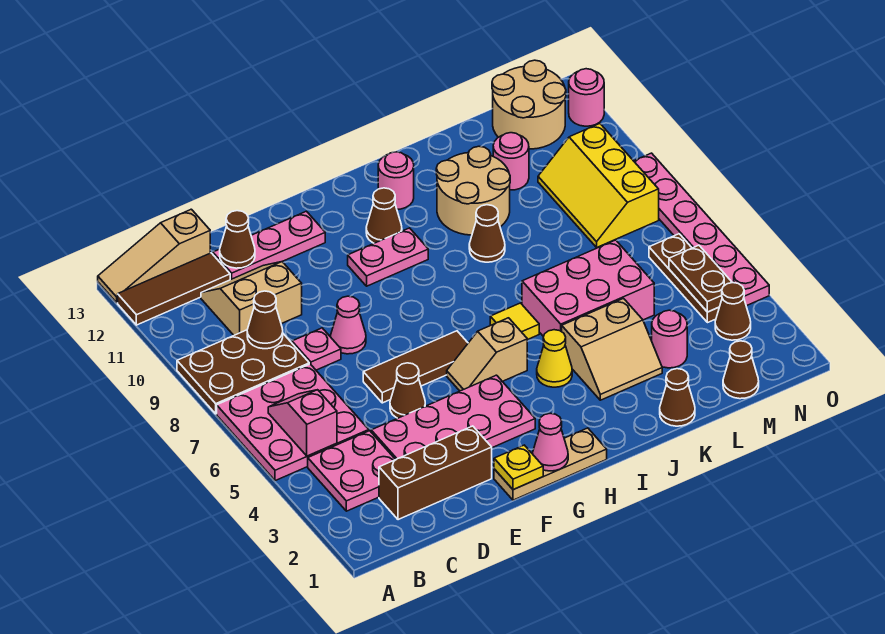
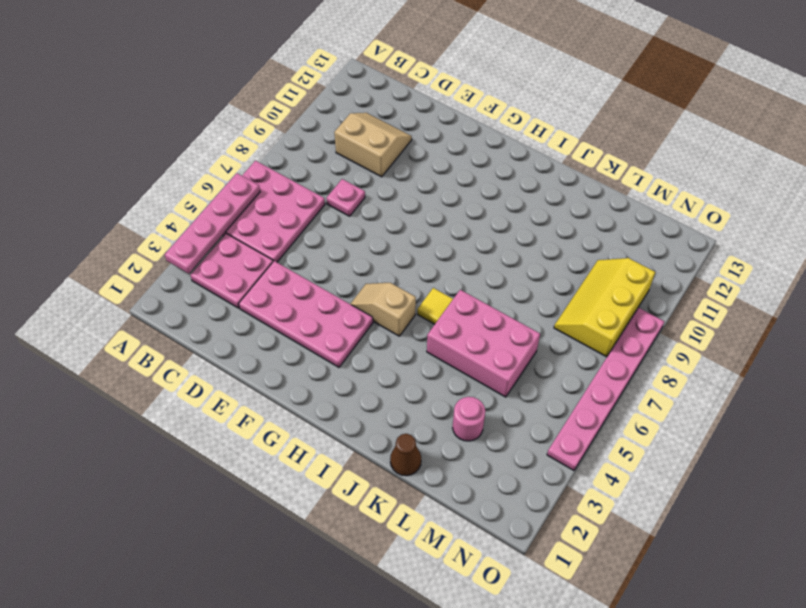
pink 1x4 plate [165,173,260,274] -> none
none -> brown 2x3 plate [177,330,309,414]
none -> brown 1x3 tile [118,253,230,325]
none -> tan 1x3 slope [98,209,210,303]
none -> brown 1x3 brick [379,426,492,520]

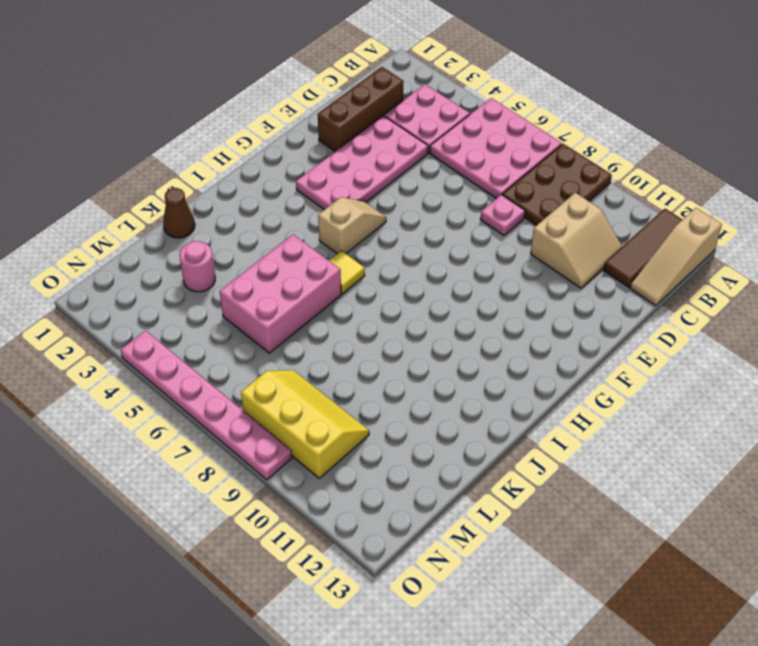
tan 1x3 slope [630,208,722,306] -> tan 1x3 slope turned to [98,209,210,303]
none -> pink 1x3 plate [213,211,325,280]
none -> brown 1x1 cone [390,363,425,418]
none -> brown 1x3 tile [363,331,468,403]
none -> pink 1x1 cone [331,296,366,354]

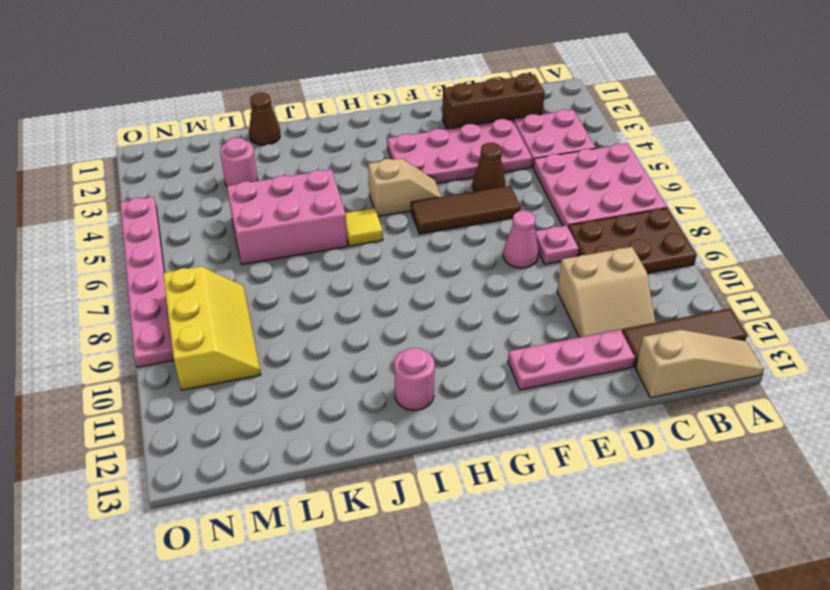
none -> tan 1x3 plate [494,428,607,500]
none -> pink 1x2 plate [348,228,428,286]
none -> brown 1x1 cone [366,188,402,243]
none -> yellow 1x1 cone [537,330,572,387]

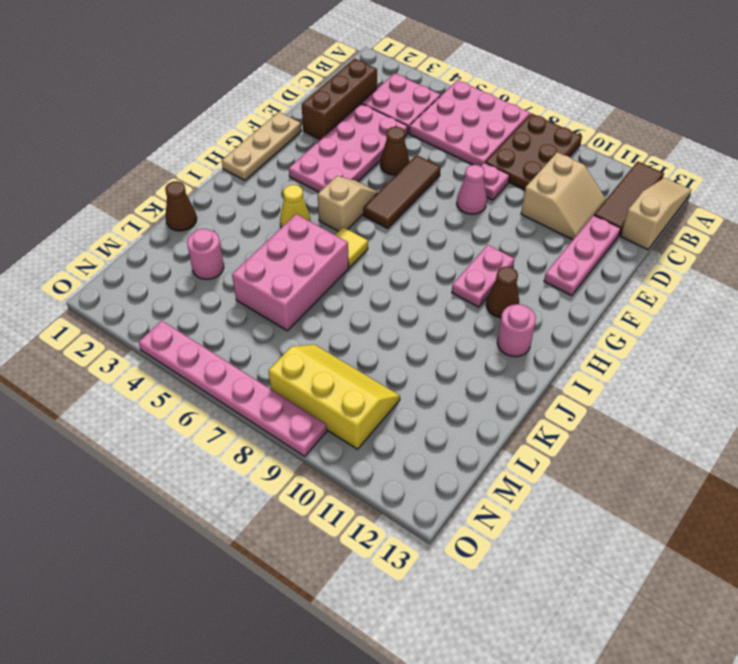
none -> tan 2x2 slope [562,299,662,400]
none -> brown 1x1 cone [469,205,505,262]
none -> tan 2x2 round brick [436,146,510,235]
none -> pink 1x1 round brick [493,133,529,190]

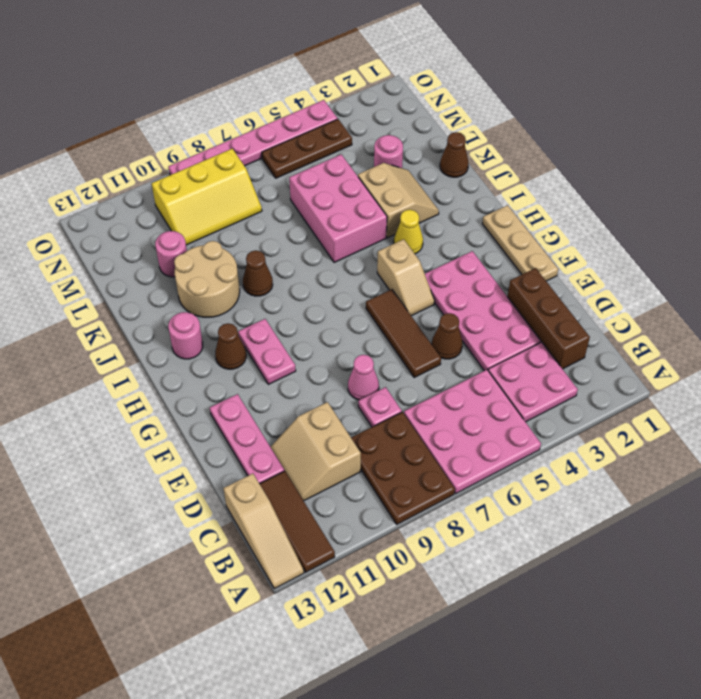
none -> yellow 1x1 tile [490,303,539,340]
none -> brown 1x1 cone [723,341,759,399]
none -> tan 2x2 round brick [492,60,566,149]
none -> brown 1x1 cone [715,283,751,340]

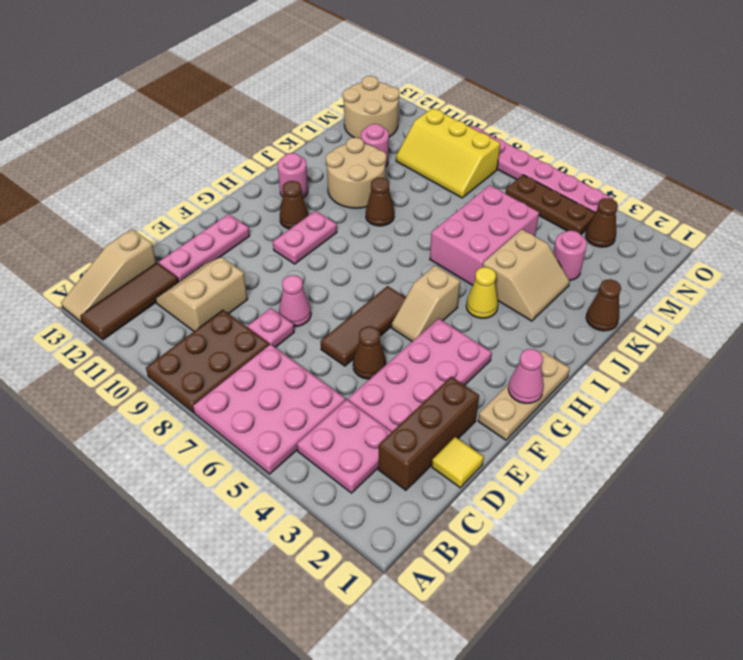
yellow 1x1 tile [432,437,484,488] -> yellow 1x1 tile moved to [490,303,539,340]
none -> brown 1x1 cone [723,341,759,399]
none -> pink 1x1 round brick [569,69,604,126]
none -> pink 1x2 slope [268,390,337,456]
none -> brown 1x1 cone [247,291,283,349]

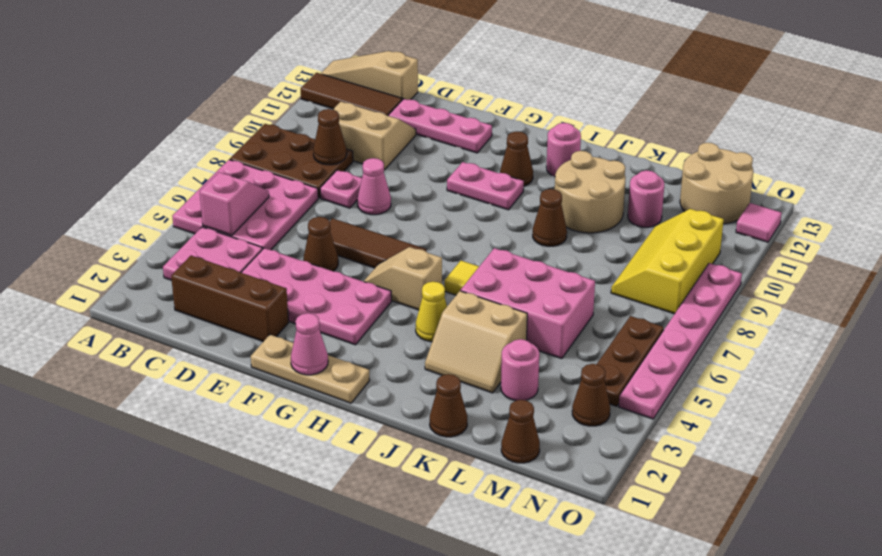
pink 1x1 tile [736,203,782,242] -> pink 1x1 round brick [569,69,604,126]
none -> brown 1x1 cone [220,211,255,268]
none -> yellow 1x1 plate [494,445,543,490]
none -> brown 1x2 plate [669,245,732,312]

